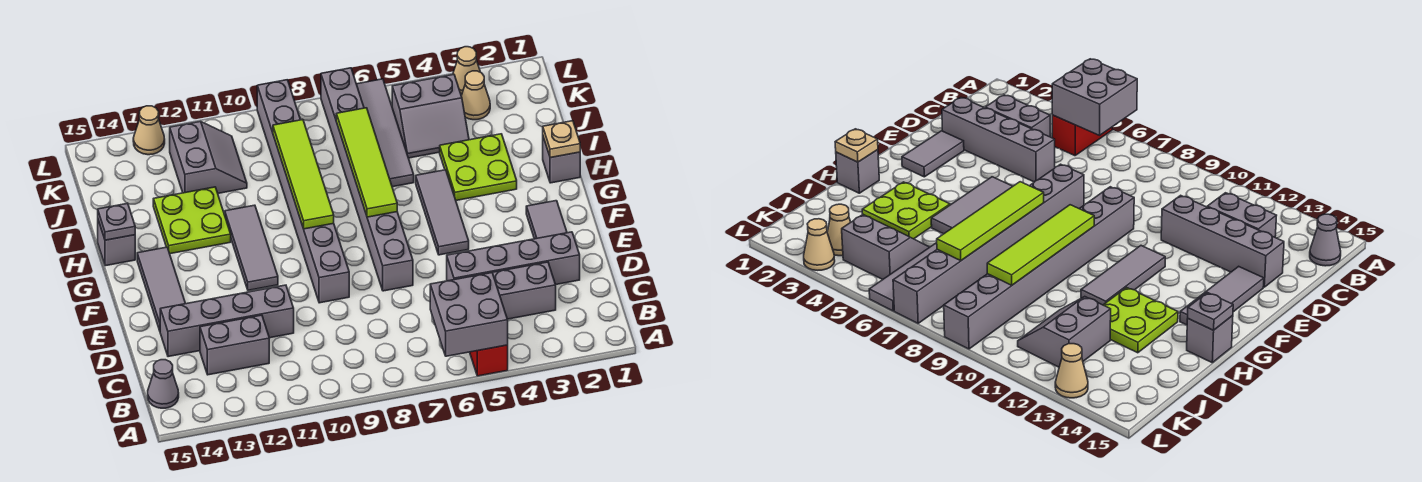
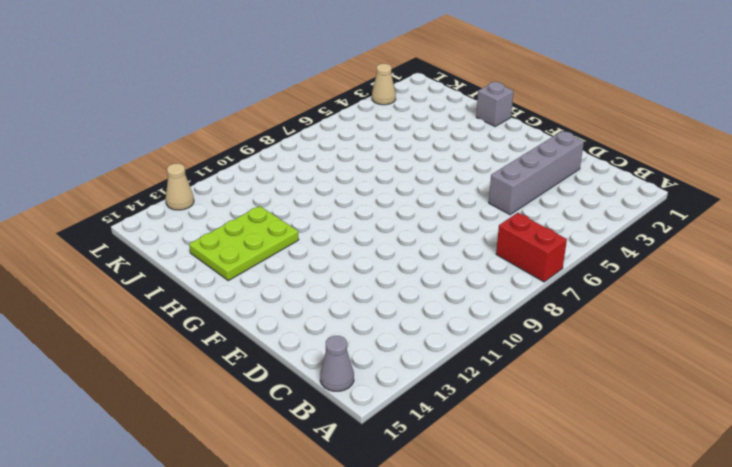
red 1x2 brick [496,213,567,282] -> red 1x2 brick moved to [470,345,508,376]
lime 2x3 plate [189,206,299,281] -> lime 2x2 plate [153,187,231,254]
none -> grey 1x2 brick [492,262,556,319]
none -> grey 1x2 brick [200,315,269,375]
none -> grey 1x4 brick [160,285,294,357]

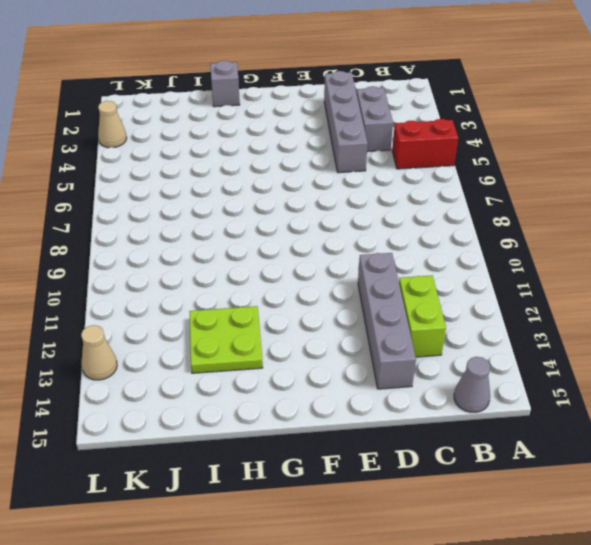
lime 1x2 brick [399,276,446,357] -> grey 1x2 brick [200,315,269,375]
none -> grey 1x2 tile [526,201,567,239]
none -> grey 1x8 brick [321,68,413,291]
none -> grey 1x8 brick [257,80,349,303]

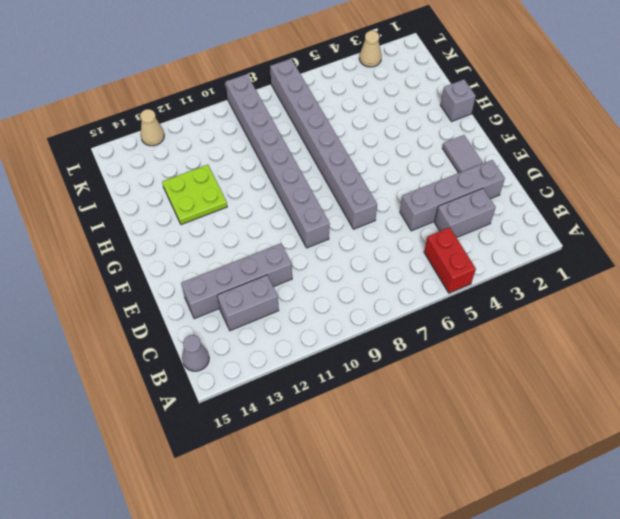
none -> grey 1x3 tile [137,247,186,331]
none -> grey 1x3 tile [416,170,469,255]
none -> grey 1x3 tile [225,205,278,290]

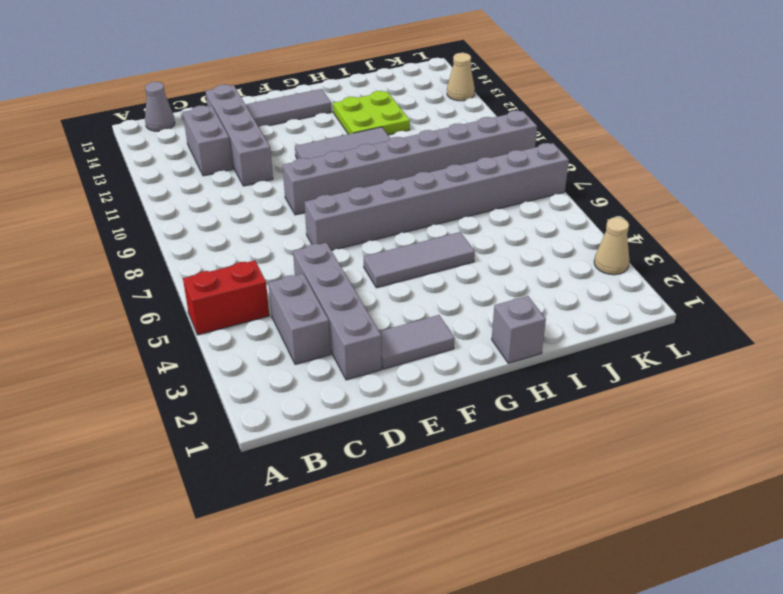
none -> lime 2x2 plate [440,134,517,200]
none -> grey 1x1 brick [98,220,135,266]
none -> grey 1x4 tile [357,79,414,187]

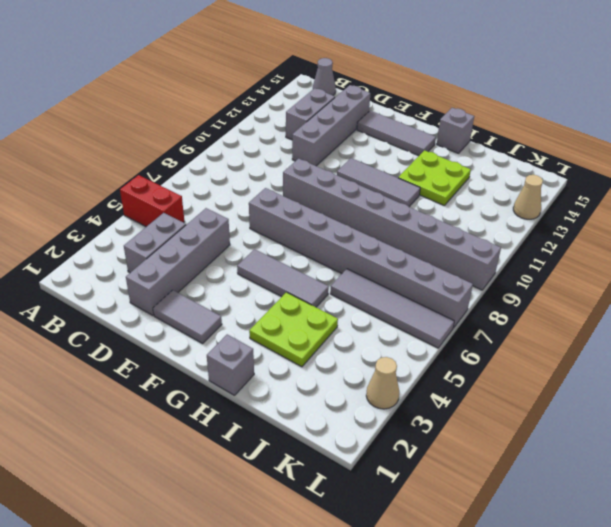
none -> grey 2x2 slope [392,74,469,158]
none -> grey 2x2 slope [170,121,247,193]
none -> tan 1x1 cone [461,71,490,120]

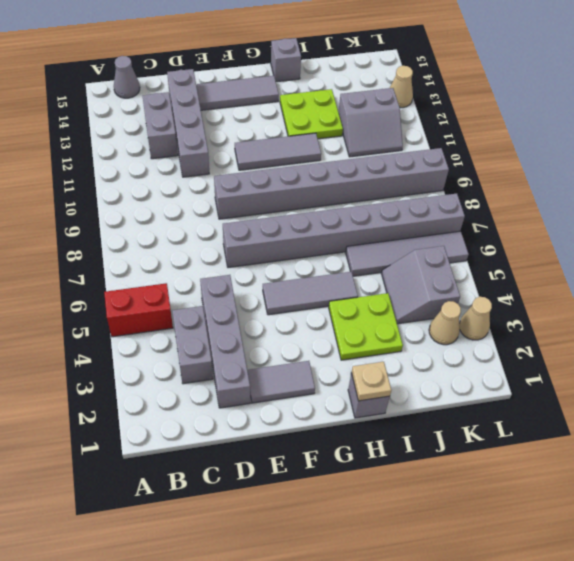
none -> grey 2x2 brick [430,273,508,356]
none -> lime 1x4 tile [336,108,397,217]
none -> lime 1x4 tile [273,120,334,229]

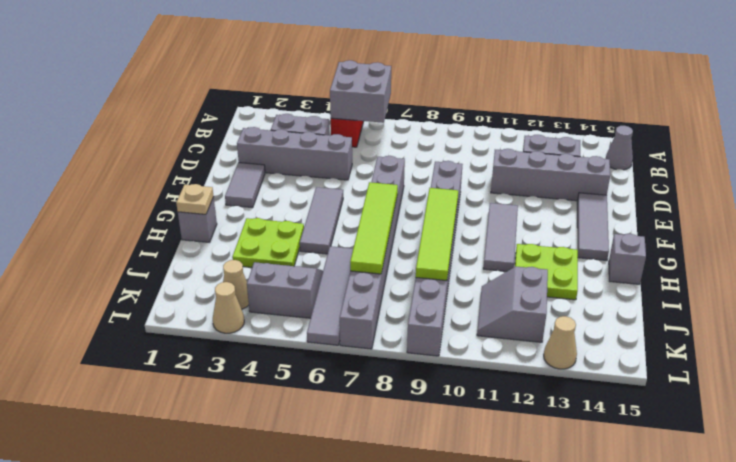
none -> grey 1x1 plate [98,203,135,240]

